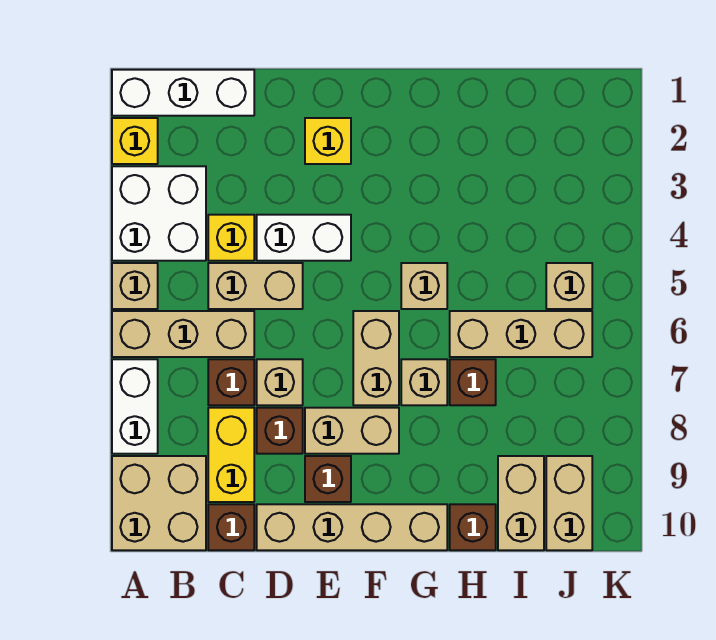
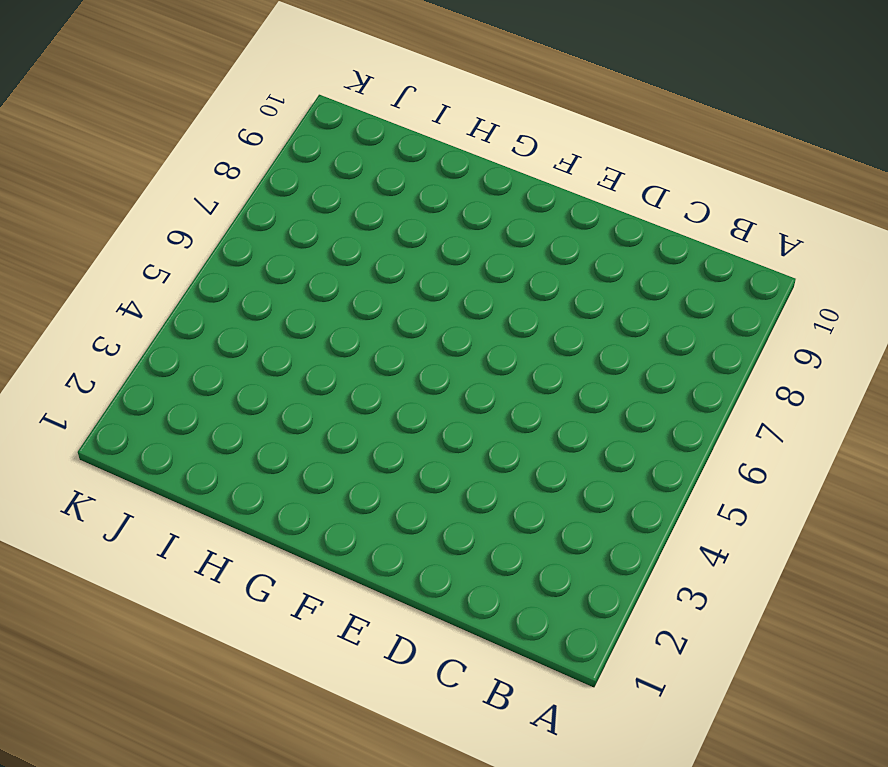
none -> white 1x3 brick [112,70,254,116]
none -> yellow 1x1 brick [112,118,158,164]
none -> white 2x2 brick [112,166,206,261]

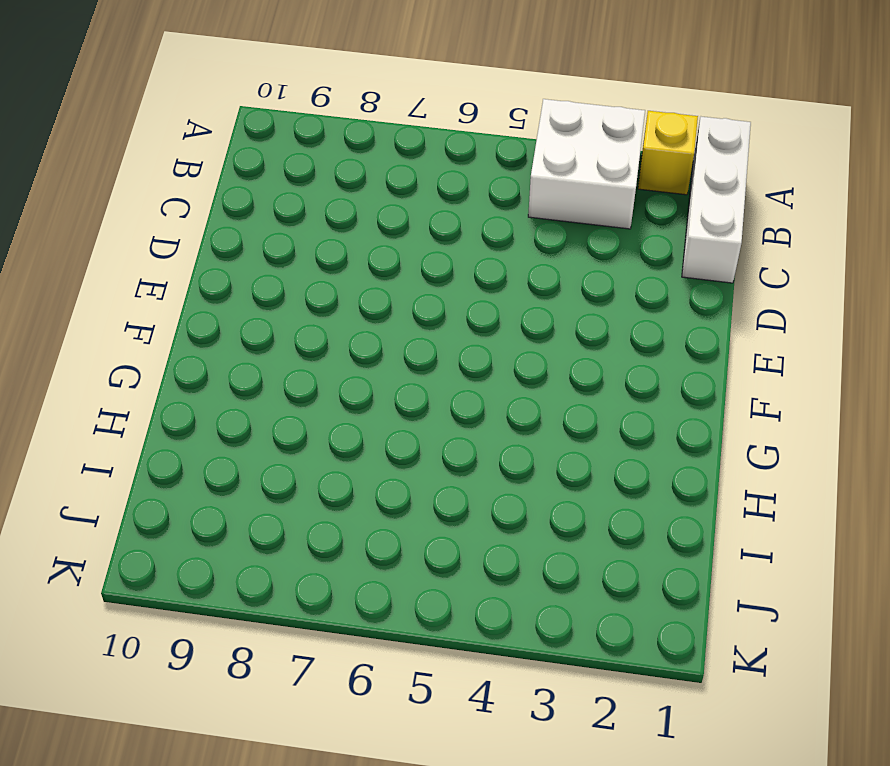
none -> tan 1x1 brick [112,263,158,309]
none -> tan 1x3 brick [112,311,254,357]
none -> white 1x2 brick [112,359,158,454]

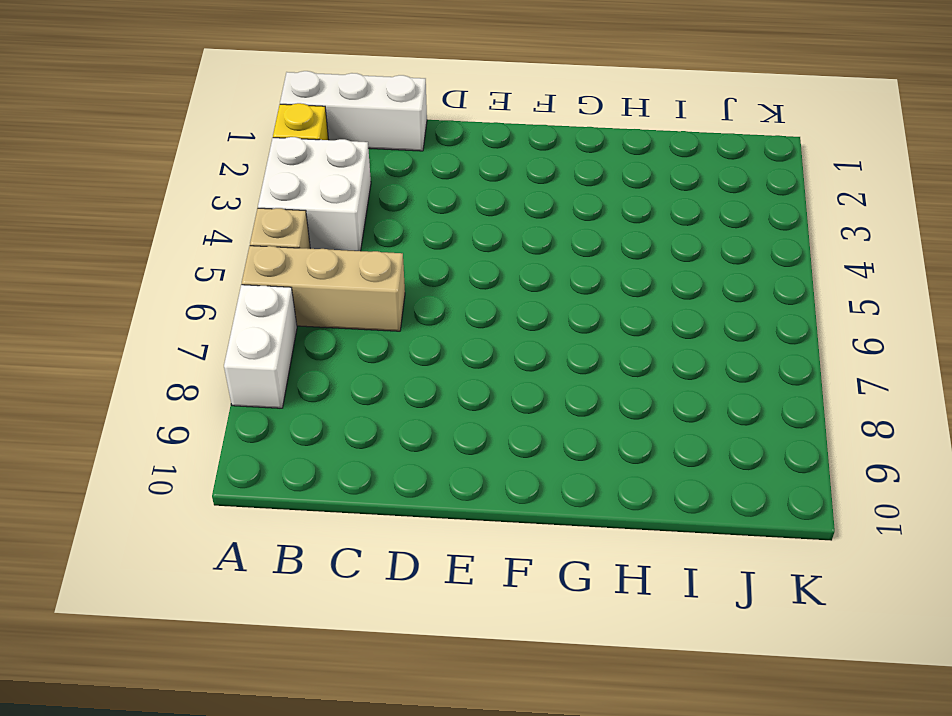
none -> tan 2x2 brick [112,456,206,550]
none -> yellow 1x1 brick [208,215,254,261]
none -> tan 1x2 brick [208,263,303,309]

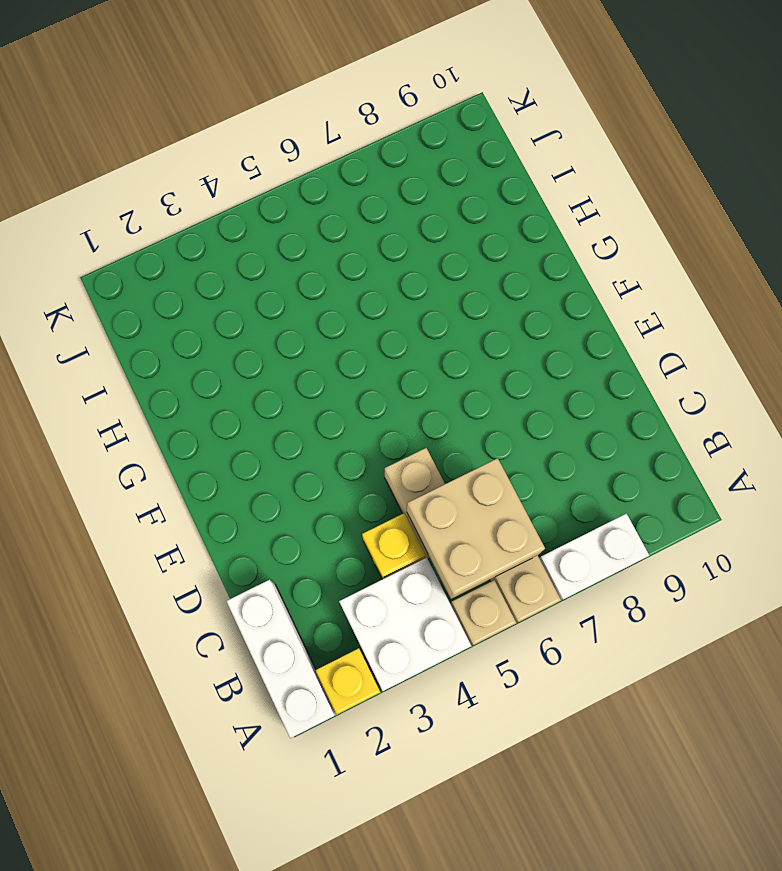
tan 2x2 brick [407,458,545,599] -> tan 2x2 brick moved to [112,456,206,550]
none -> brown 1x1 brick [208,359,254,405]
none -> yellow 1x2 brick [208,408,254,502]
none -> brown 1x1 brick [208,504,254,550]

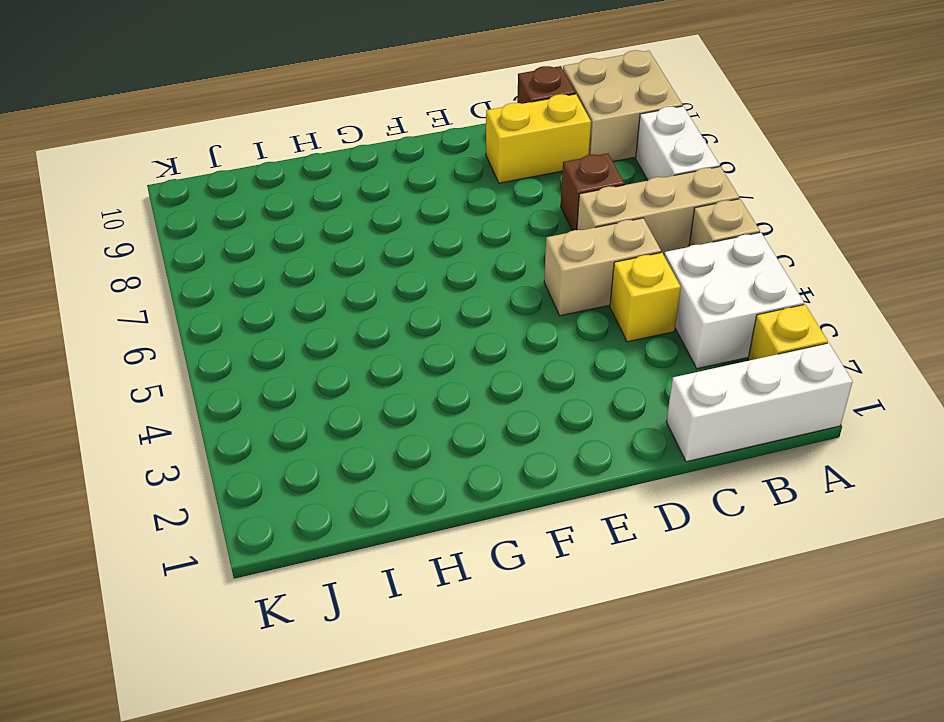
yellow 1x2 brick [486,94,591,183] -> yellow 1x2 brick turned to [208,408,254,502]
none -> white 1x2 brick [257,215,351,261]
none -> tan 1x1 brick [257,359,303,405]
none -> brown 1x1 brick [257,408,303,454]

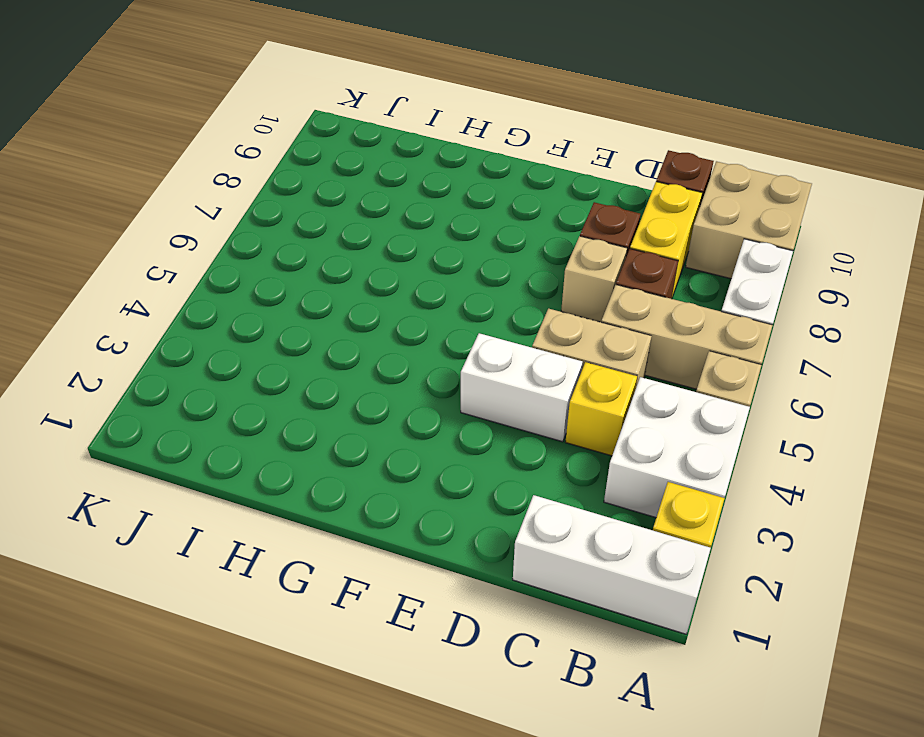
none -> tan 1x4 brick [257,504,447,550]
none -> yellow 1x1 brick [305,118,351,164]
none -> tan 1x2 brick [305,408,399,454]

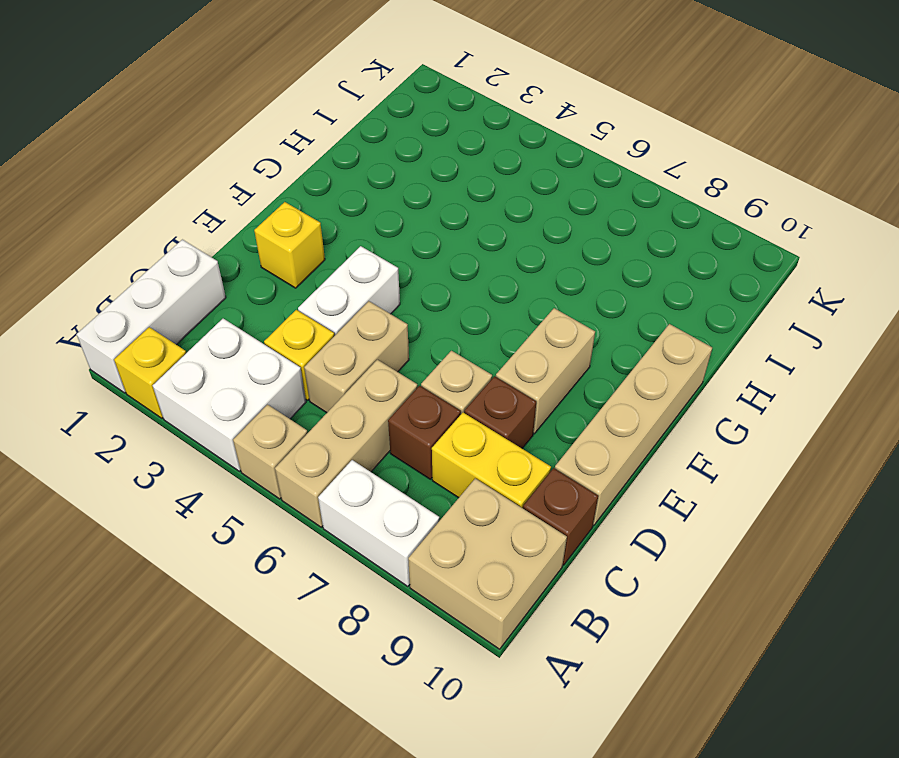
none -> brown 1x1 brick [305,456,351,502]
none -> tan 1x2 brick [353,311,399,405]
none -> tan 1x1 brick [401,263,447,309]

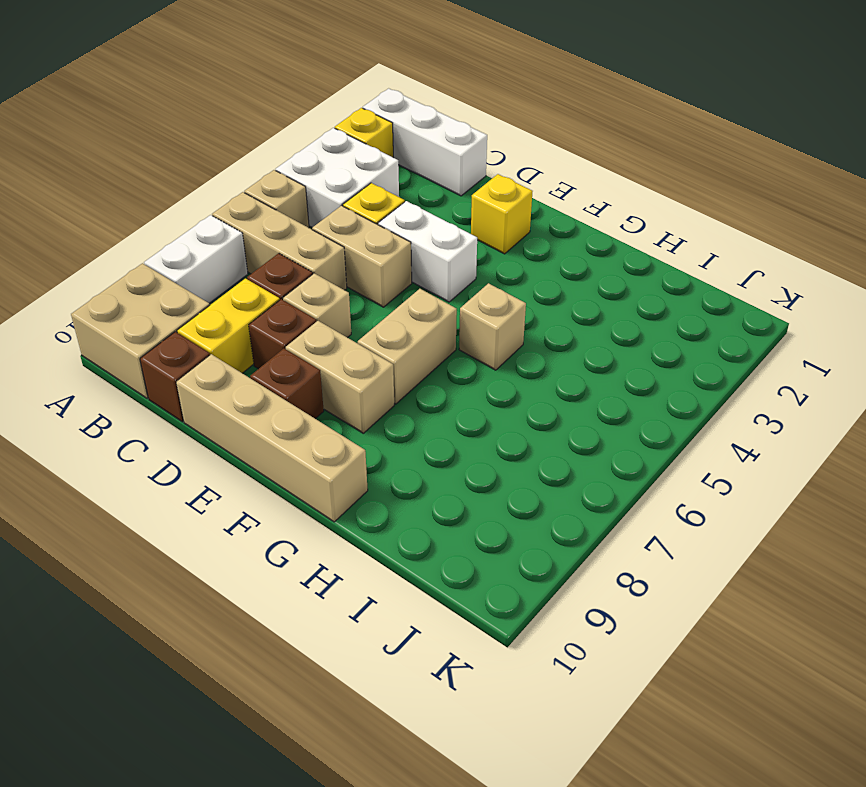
none -> tan 1x1 brick [401,359,447,405]
none -> tan 1x3 brick [450,311,592,357]
none -> brown 1x1 brick [450,359,496,405]

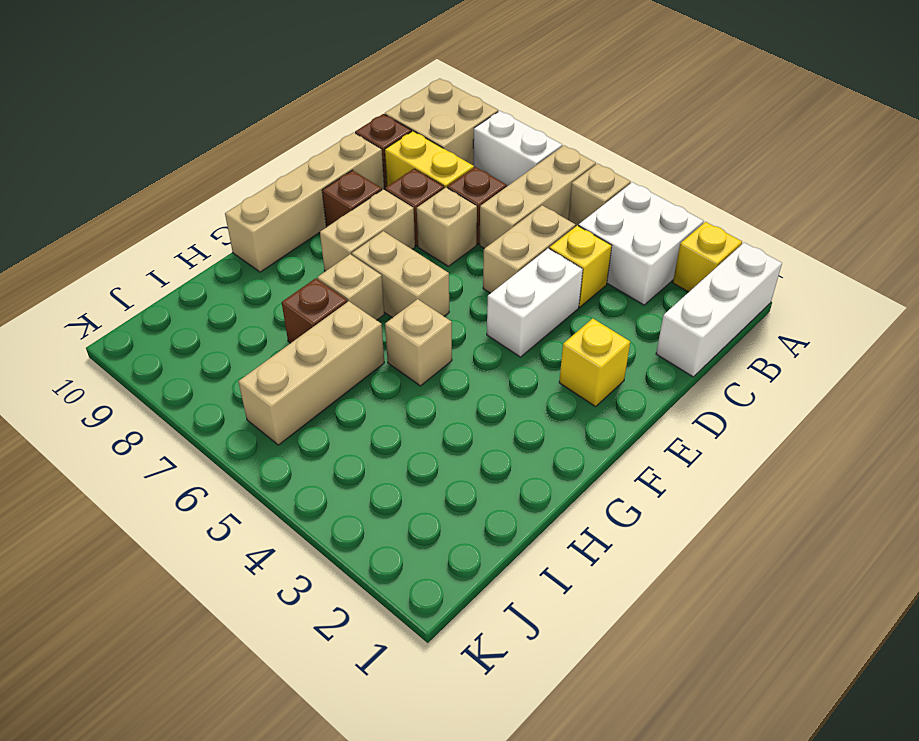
none -> brown 1x1 brick [450,504,496,550]
none -> tan 1x2 brick [498,456,544,550]
none -> tan 1x1 brick [546,263,592,309]

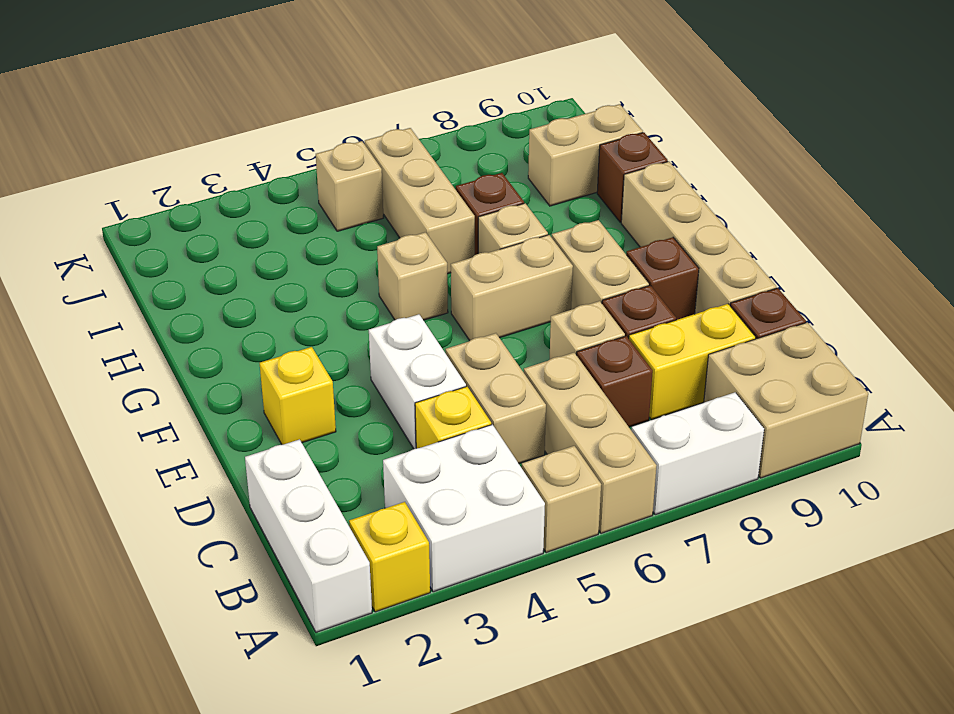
none -> tan 1x2 brick [546,456,592,550]

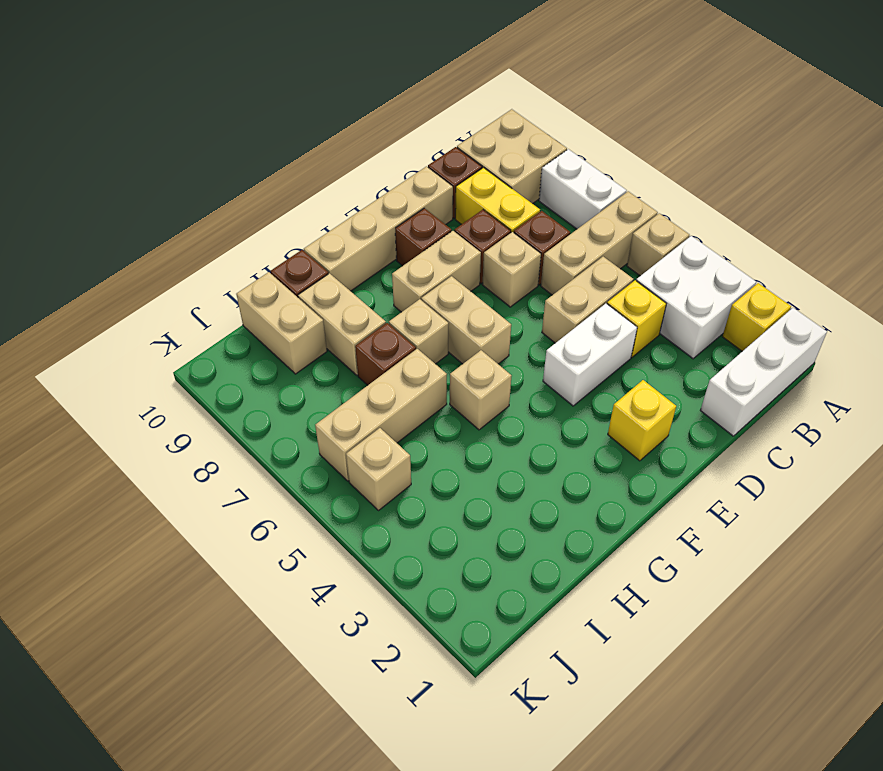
tan 1x2 brick [298,273,386,375] -> tan 1x2 brick moved to [546,456,592,550]

